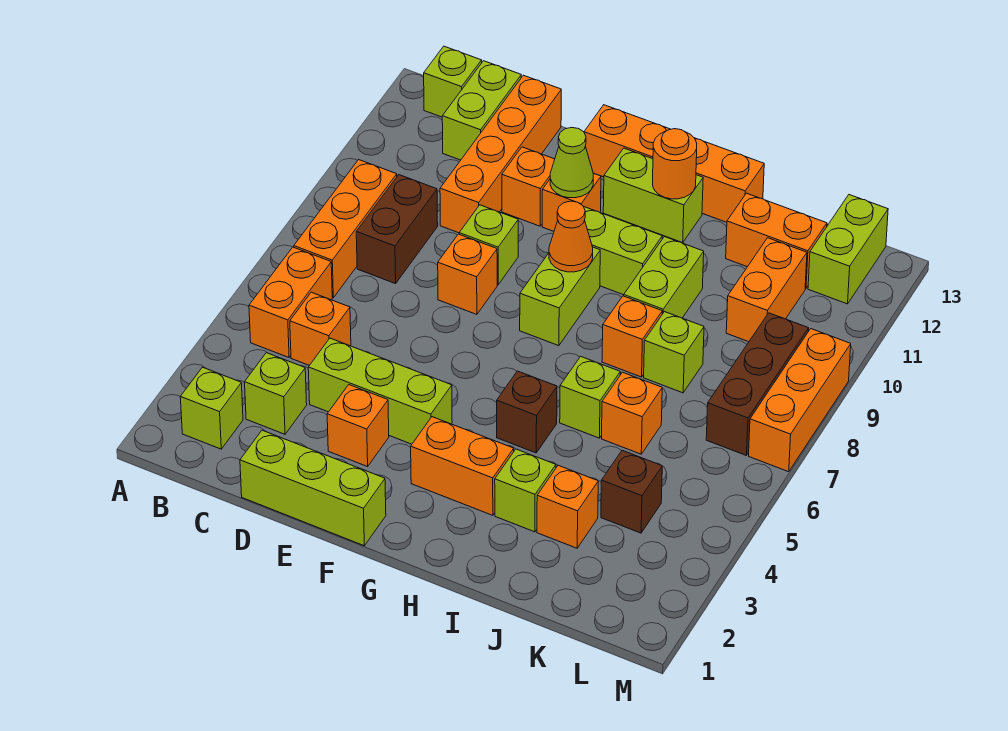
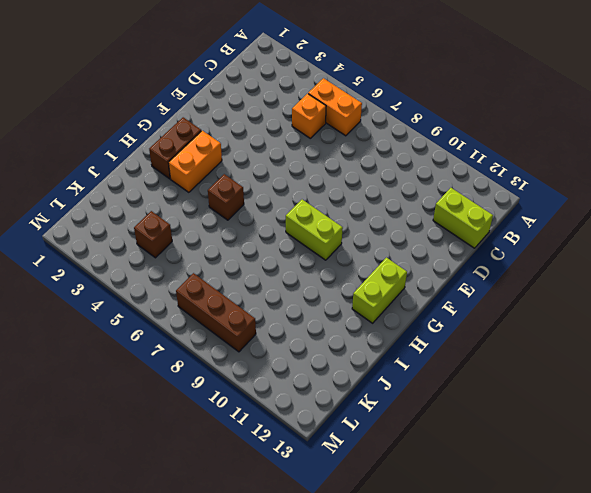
brown 1x2 brick [149,117,201,179] -> brown 1x2 brick turned to [356,175,438,284]
none -> lime 1x1 brick [180,367,243,449]
none -> orange 1x3 brick [294,160,397,298]
none -> lime 1x1 brick [424,46,482,117]
none -> lime 1x1 brick [245,353,307,434]

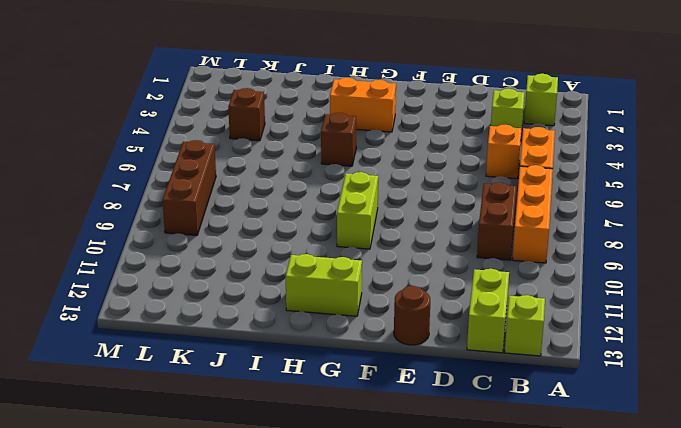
brown 1x1 round brick [394,286,430,345] -> none
none -> lime 1x3 brick [240,430,386,546]
none -> lime 1x3 brick [308,338,452,444]
none -> orange 1x4 brick [440,75,561,233]
none -> orange 1x1 brick [327,385,389,467]

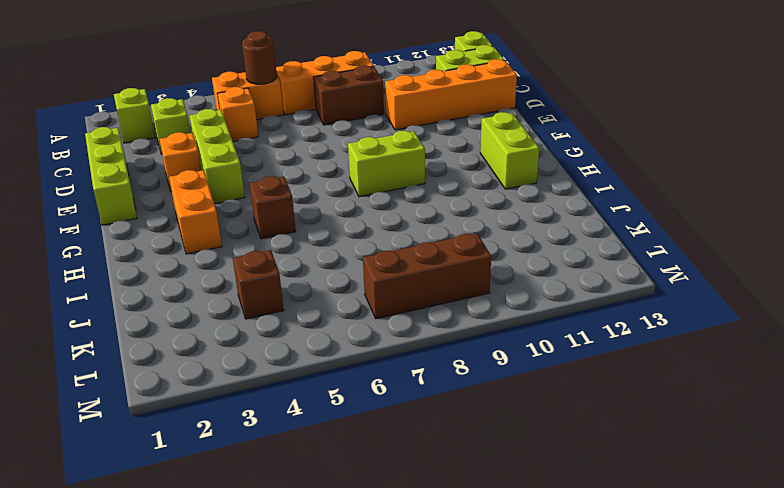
brown 1x1 round brick [242,31,277,84] -> none
none -> orange 1x1 brick [438,234,497,314]
none -> lime 1x1 brick [459,205,518,285]
none -> orange 1x1 brick [502,147,555,226]
none -> orange 1x1 brick [542,173,601,231]

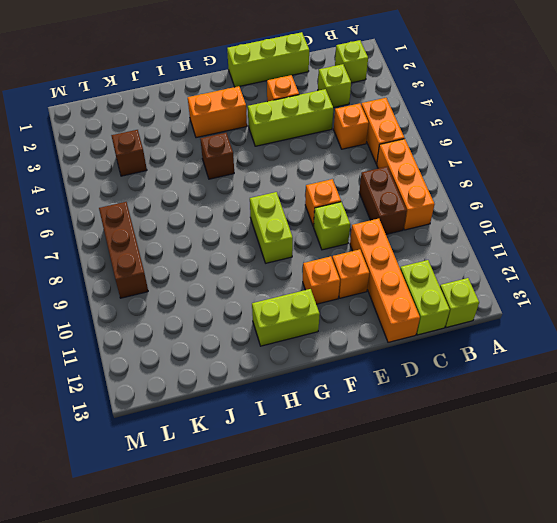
none -> orange 1x4 brick [584,105,764,222]
none -> lime 1x2 brick [583,206,662,295]
none -> lime 1x1 brick [495,449,556,532]
none -> lime 1x1 brick [560,356,620,438]

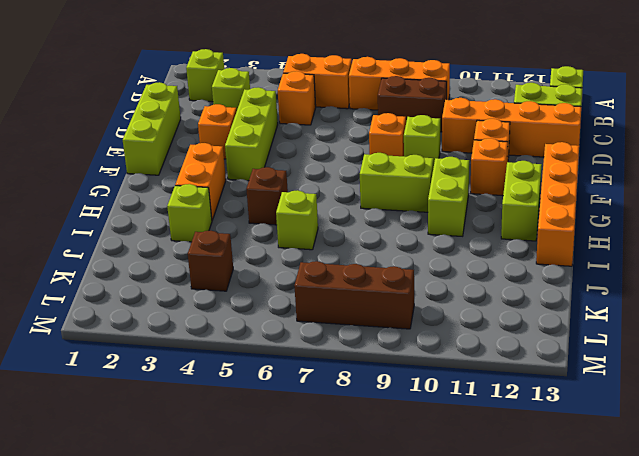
none -> orange 1x1 brick [602,296,662,377]
none -> lime 1x2 brick [624,237,704,318]
none -> orange 1x1 brick [537,465,598,548]
none -> orange 1x1 brick [602,372,662,454]

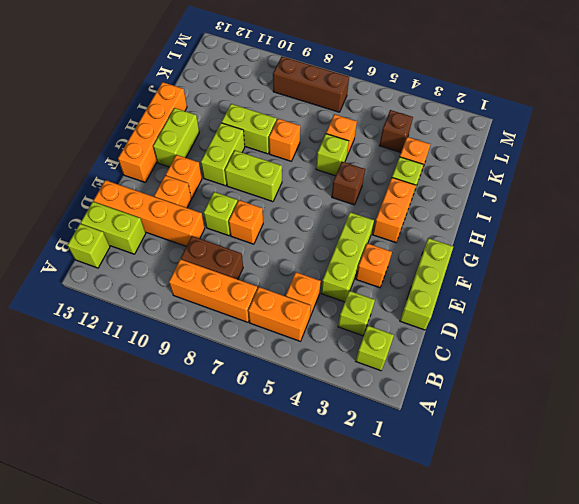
none -> lime 1x1 brick [644,312,704,393]
none -> orange 1x2 brick [726,193,827,288]
none -> orange 1x2 brick [726,238,807,342]
none -> lime 1x2 brick [808,195,888,304]

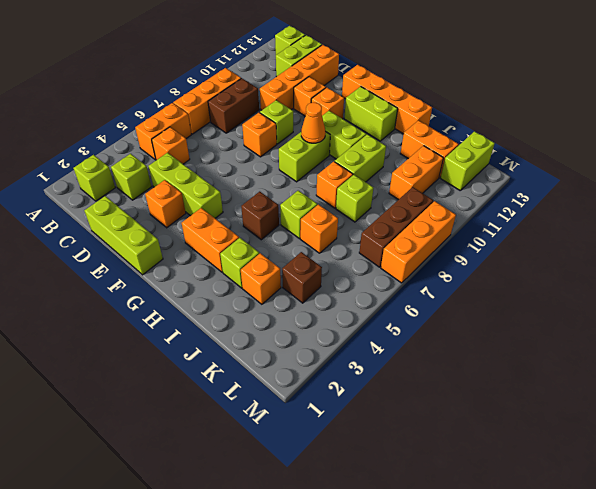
none -> lime 1x1 cone [550,127,593,198]
none -> orange 1x1 round brick [653,129,697,199]

